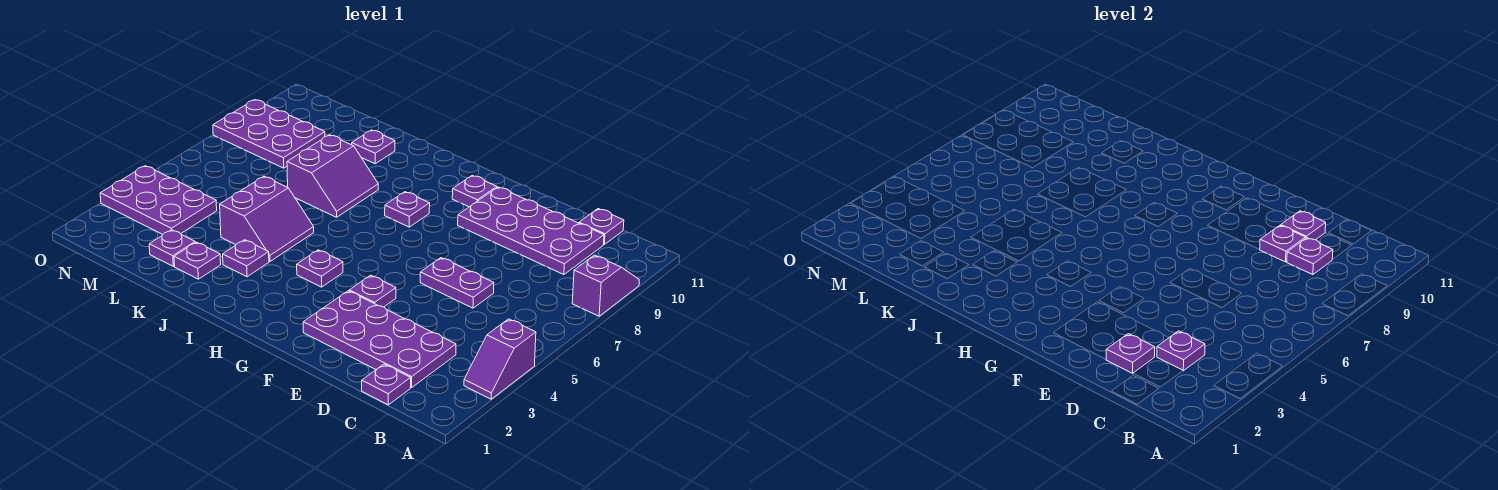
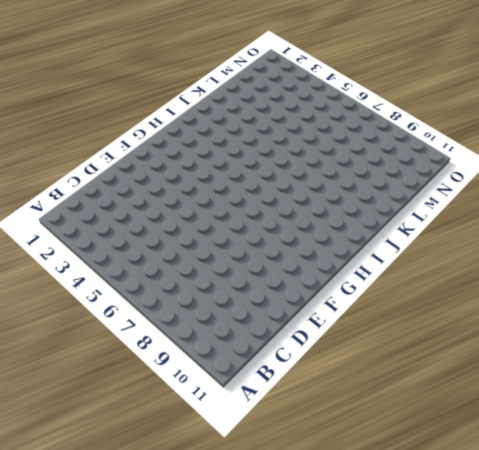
none -> purple 1x2 slope [464,319,536,399]
none -> purple 1x2 slope [572,255,639,316]
none -> purple 1x1 plate [362,364,411,405]

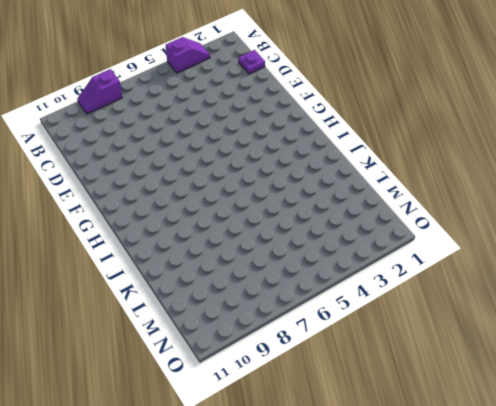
none -> purple 2x4 plate [303,291,456,388]
none -> purple 2x4 plate [458,187,604,275]
none -> purple 1x1 plate [579,209,624,244]

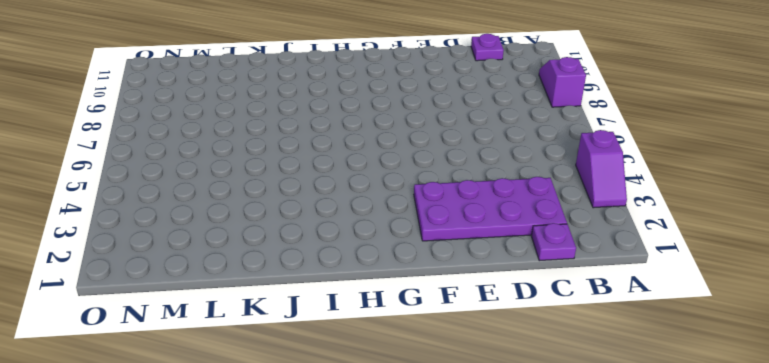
none -> purple 2x4 plate [458,187,604,275]
none -> purple 1x2 plate [420,258,494,308]
none -> purple 1x1 plate [349,275,396,307]

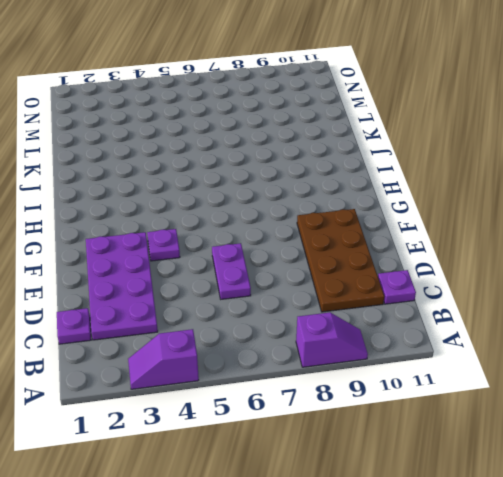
brown 2x4 plate [297,209,384,312] -> purple 2x4 plate [458,187,604,275]
none -> purple 1x1 plate [452,175,497,207]
none -> purple 1x1 plate [297,250,343,287]
none -> purple 1x1 plate [385,192,430,227]

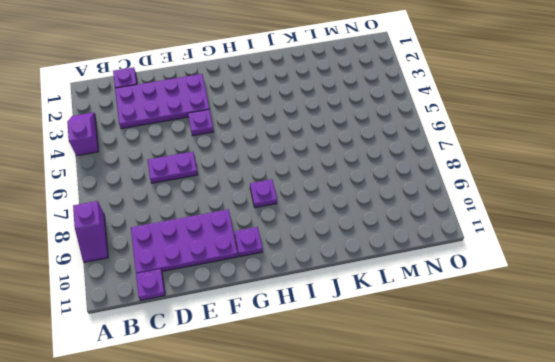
none -> purple 1x1 plate [297,250,343,287]
none -> purple 1x1 plate [223,240,269,277]
none -> purple 2x2 slope [220,176,314,261]

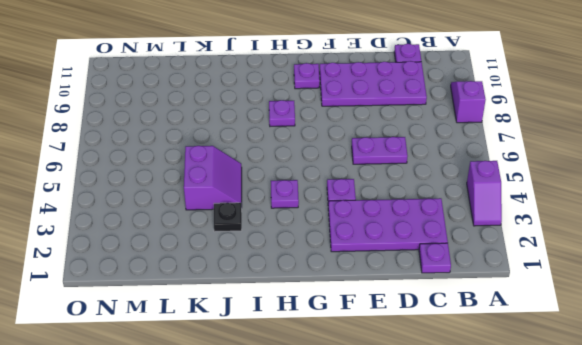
black 1x1 plate [214,203,242,232] -> purple 1x1 plate [223,240,269,277]
none -> purple 2x2 slope [287,135,378,217]
none -> purple 1x1 plate [174,242,221,279]
none -> purple 1x1 plate [352,130,395,164]

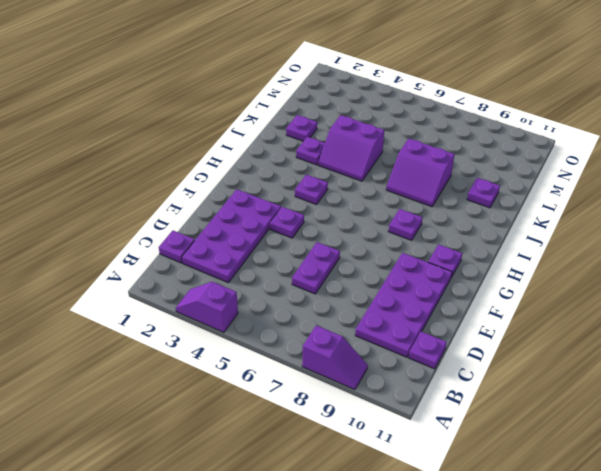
none -> purple 1x1 plate [149,230,195,266]
none -> purple 2x3 plate [100,166,217,234]
none -> purple 2x3 plate [213,100,325,168]

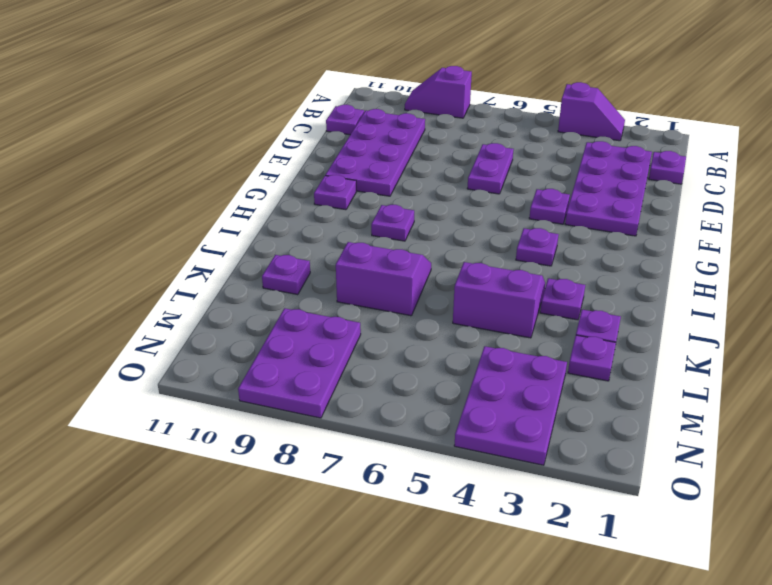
none -> purple 1x1 plate [1157,331,1205,371]
none -> purple 1x1 plate [1287,238,1333,275]
none -> purple 1x1 plate [1106,334,1155,373]

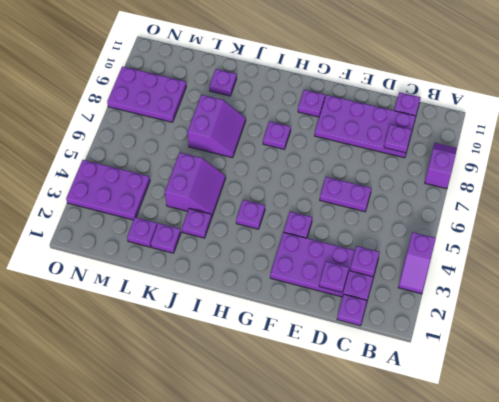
none -> purple 1x1 plate [1259,225,1306,262]
none -> purple 1x1 plate [1281,211,1326,240]

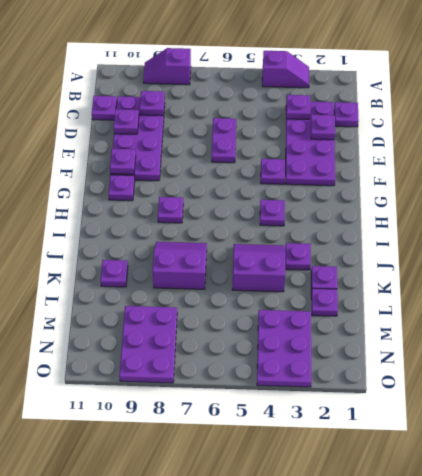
purple 1x1 plate [110,149,136,174] -> purple 1x1 plate moved to [1259,225,1306,262]

